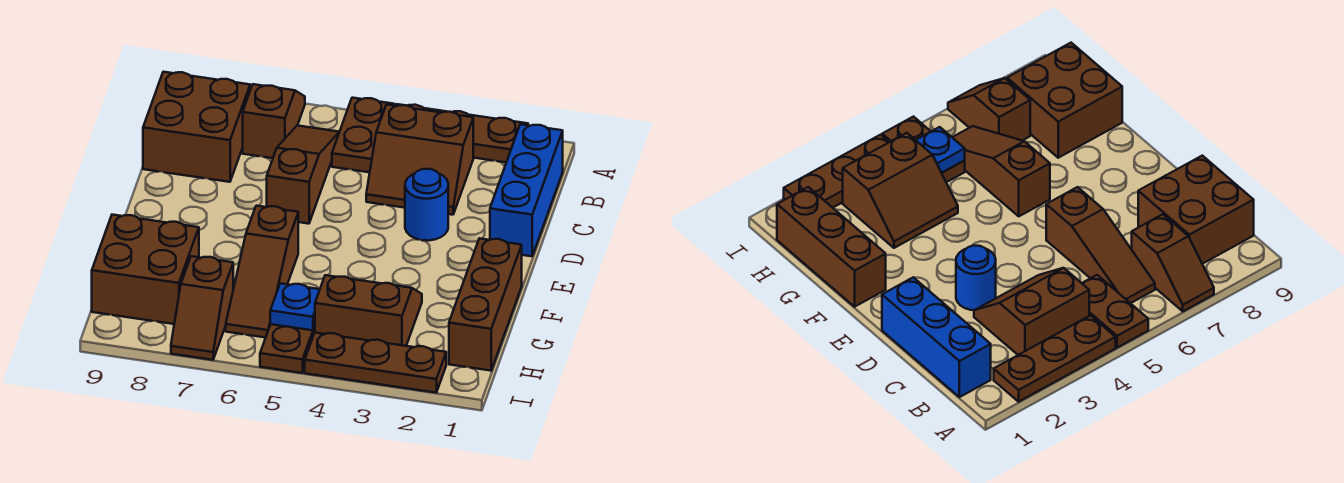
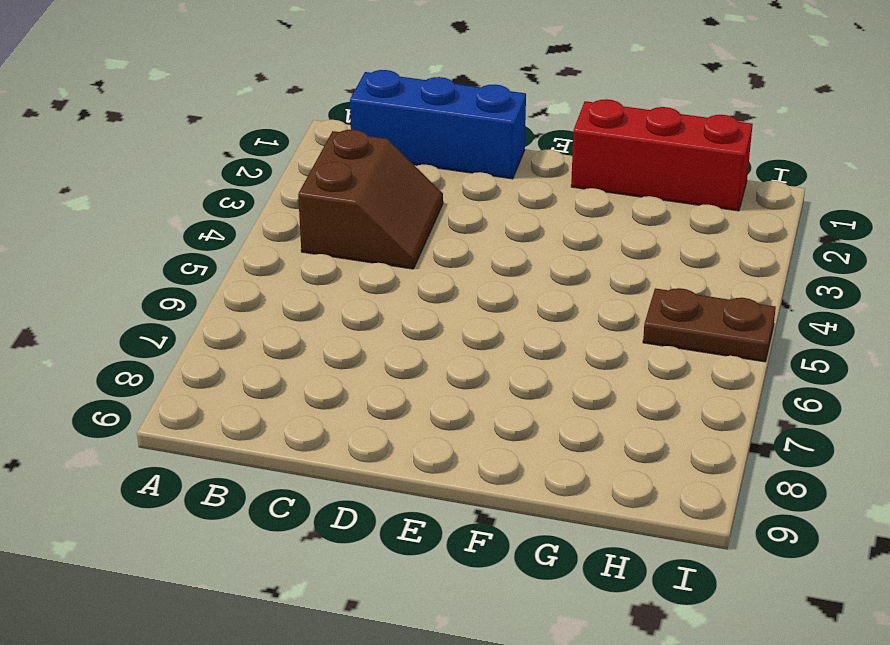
red 1x3 brick [571,99,753,211] -> brown 1x3 brick [449,238,522,371]
none -> brown 1x3 plate [396,104,528,162]
none -> brown 1x2 plate [332,98,394,172]
none -> brown 1x2 slope [243,84,305,158]

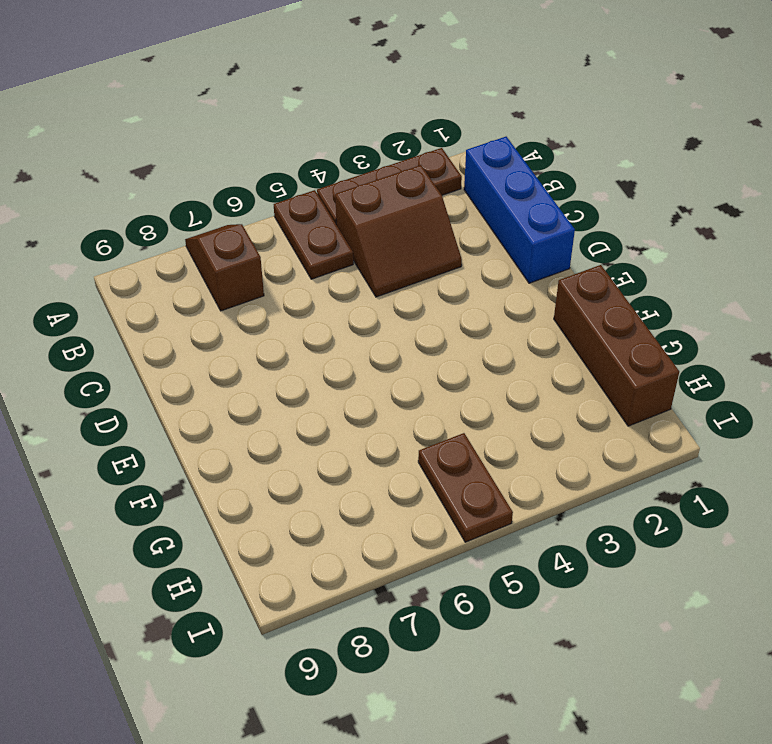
none -> brown 1x3 slope [267,125,339,224]
none -> brown 2x2 brick [143,72,250,182]
none -> blue 1x1 round brick [405,169,448,241]

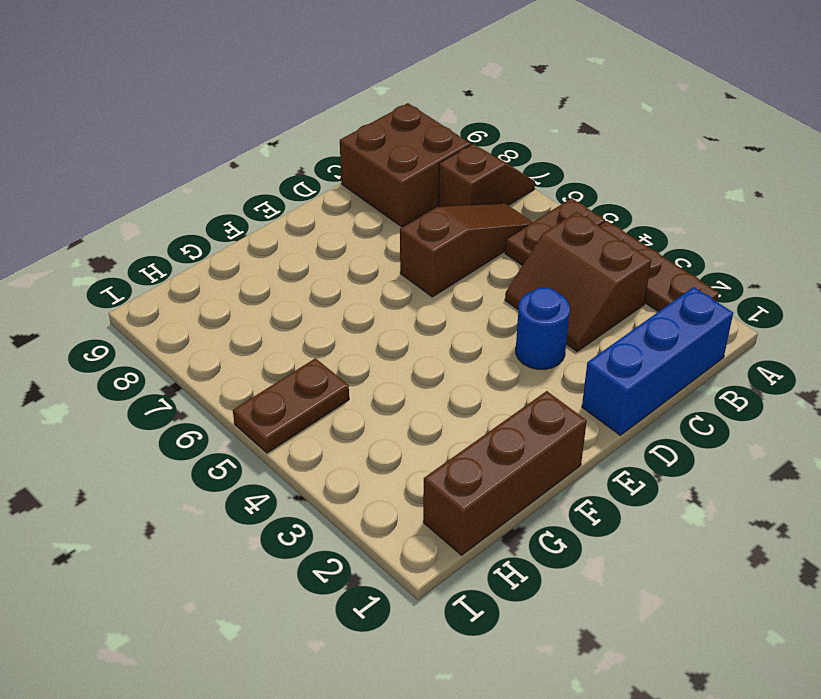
none -> brown 1x3 slope [226,206,298,338]
none -> brown 2x2 slope [315,275,422,346]
none -> brown 2x2 brick [92,215,199,324]

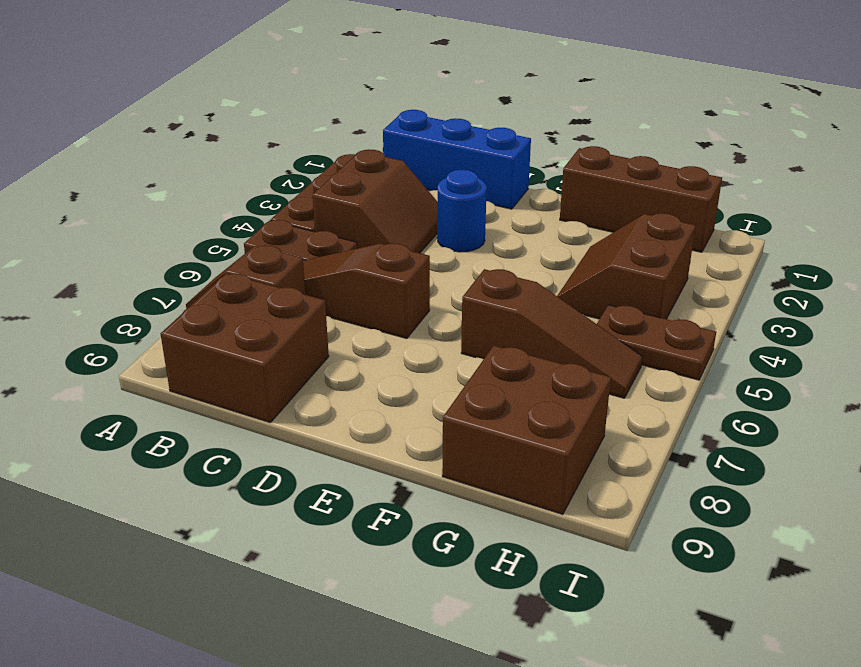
none -> brown 1x2 slope [171,256,233,360]
none -> brown 1x3 plate [305,333,446,393]
none -> blue 1x1 plate [270,283,320,330]

